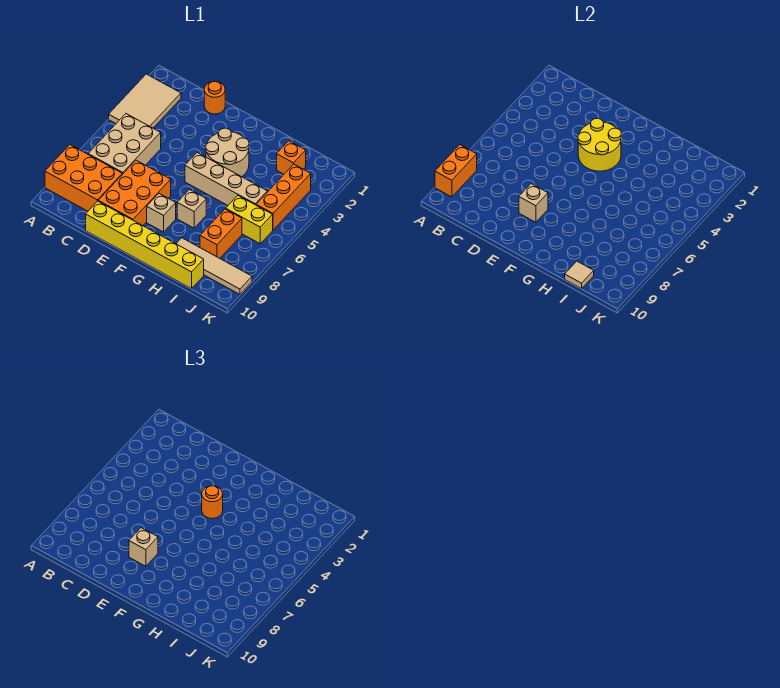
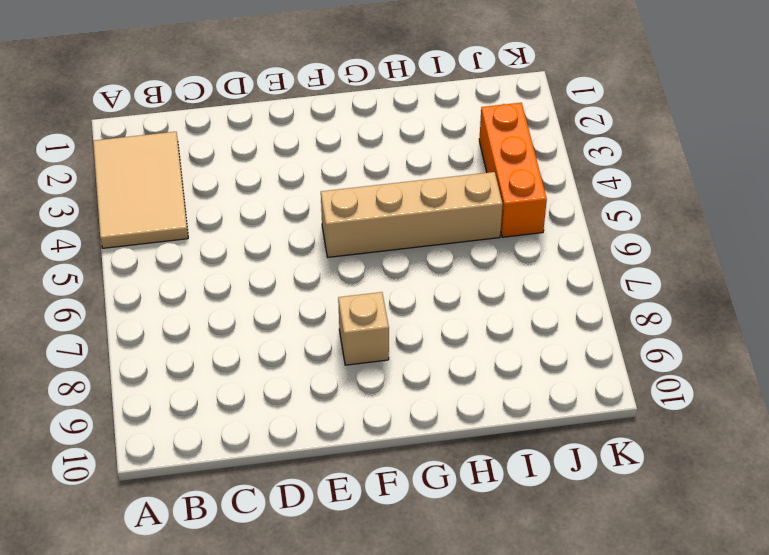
none -> orange 2x3 brick [45,145,122,211]
none -> tan 2x3 brick [88,114,161,174]
none -> orange 1x1 round brick [204,81,225,114]

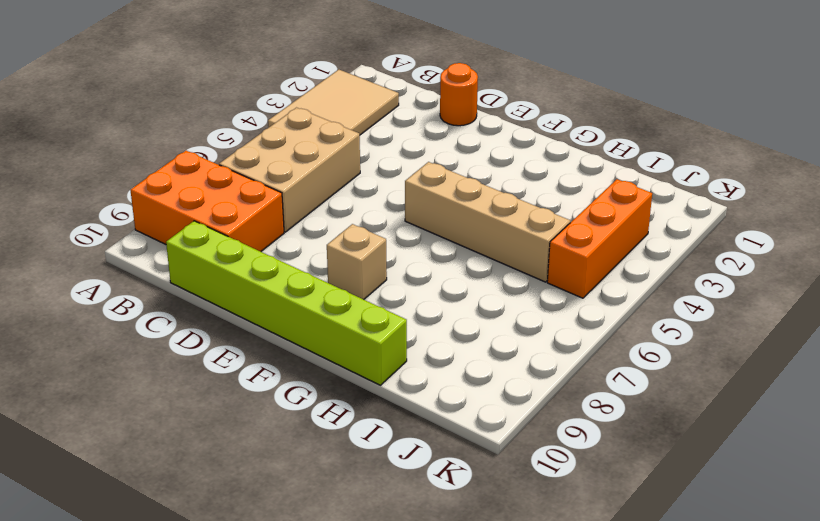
lime 1x6 brick [166,221,407,385] -> yellow 1x6 brick [86,201,204,289]
none -> orange 2x3 brick [99,160,171,226]
none -> tan 2x2 round brick [206,128,249,177]
none -> tan 1x1 brick [177,190,206,228]

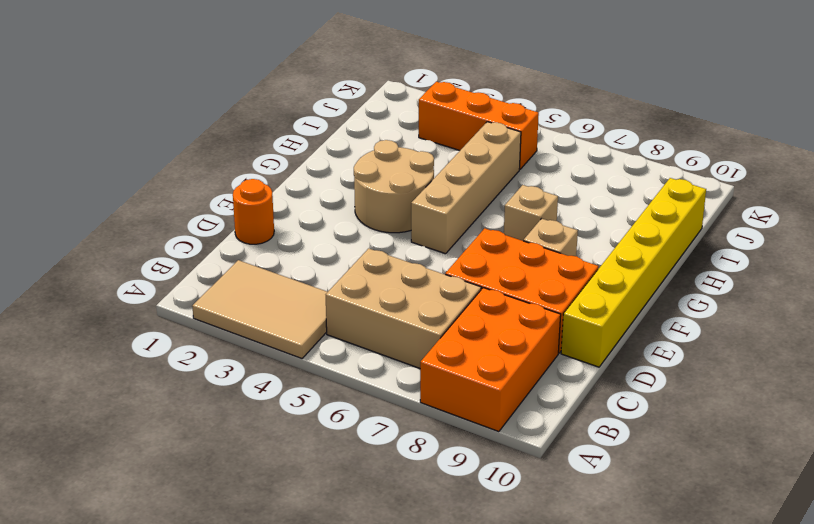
none -> tan 1x4 tile [176,238,252,294]
none -> orange 1x1 brick [277,141,306,174]
none -> yellow 1x2 brick [226,196,273,244]

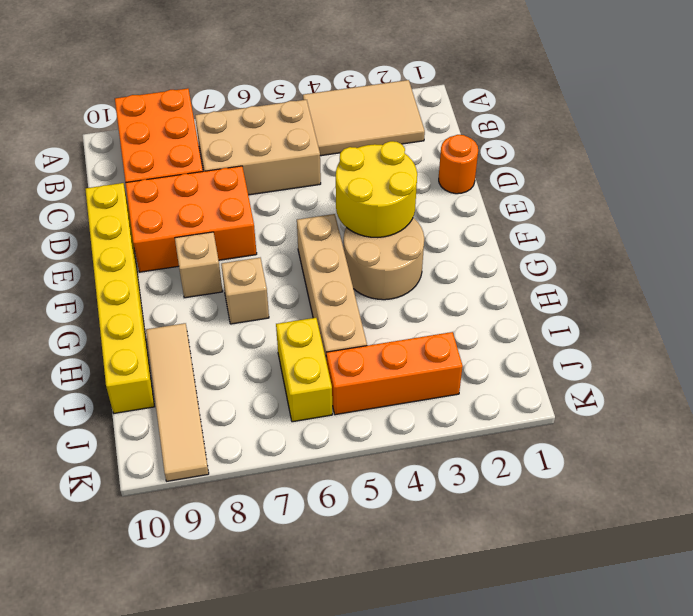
none -> orange 1x1 brick [277,141,306,174]
none -> orange 1x2 brick [200,209,242,258]
none -> orange 1x2 brick [435,145,477,197]

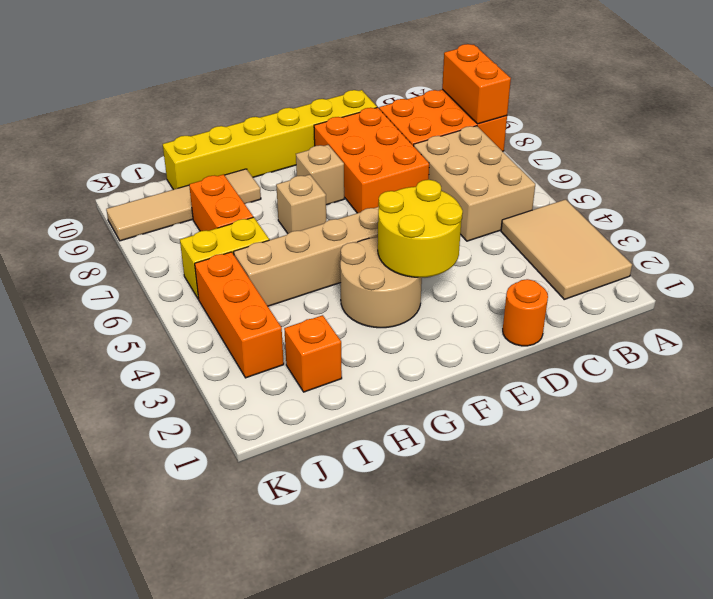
none -> tan 1x1 brick [519,184,548,222]
none -> tan 1x1 tile [565,261,594,289]
none -> tan 1x1 brick [129,528,158,566]

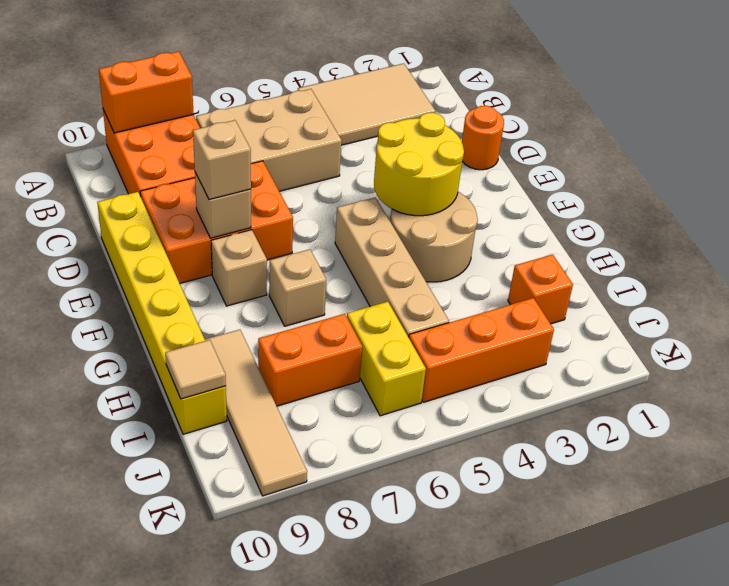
none -> orange 1x1 round brick [202,486,223,519]

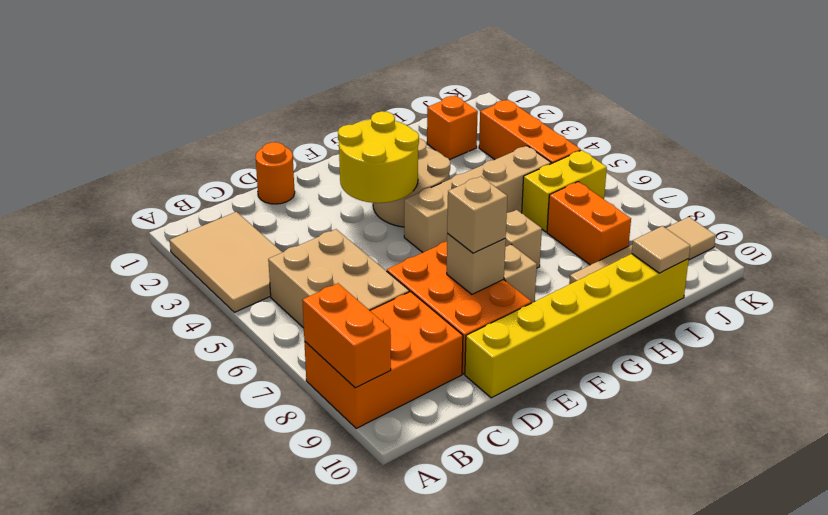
none -> orange 1x1 round brick [202,486,223,519]

